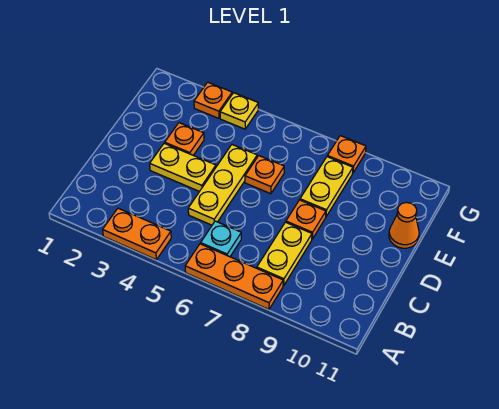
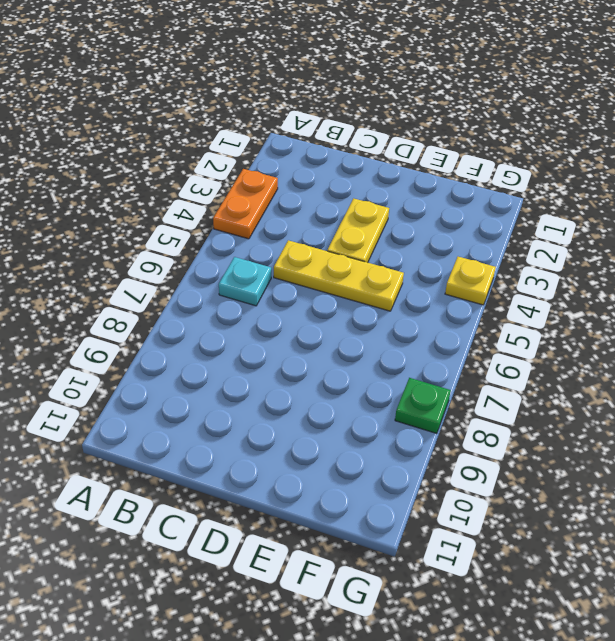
green 1x1 plate [395,378,451,434] -> orange 1x1 plate [327,136,366,173]
none -> orange 1x3 plate [185,244,283,309]
none -> yellow 1x2 plate [257,222,312,286]
none -> orange 1x1 plate [286,200,326,239]

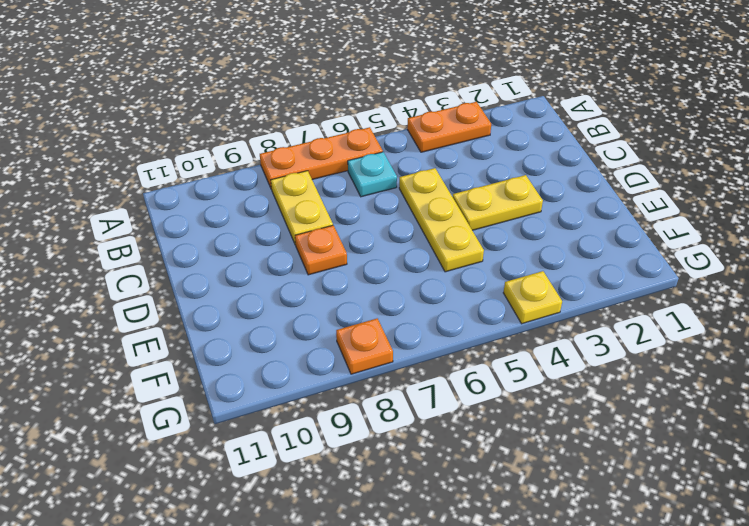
none -> orange 1x1 plate [165,123,204,155]
none -> orange 1x1 plate [245,156,284,194]
none -> yellow 1x2 plate [300,157,353,216]

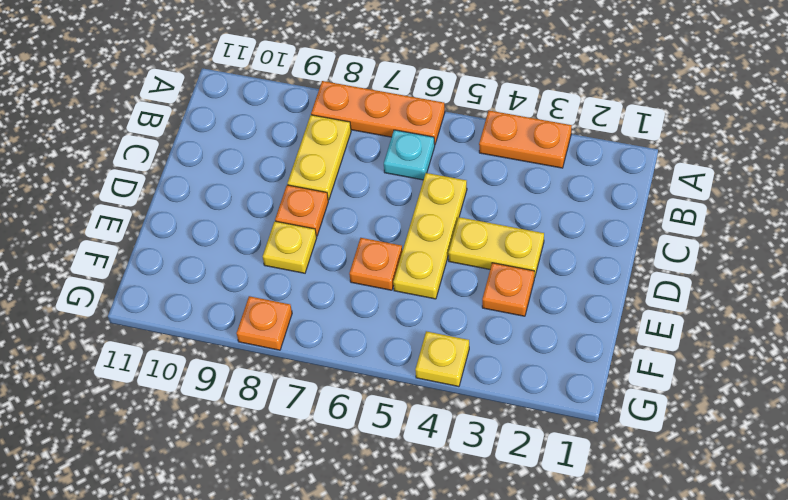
yellow 1x1 plate [263,221,317,273] -> yellow 1x2 plate [300,157,353,216]
none -> orange 1x1 cone [389,202,419,248]
none -> orange 1x1 plate [194,82,232,118]

